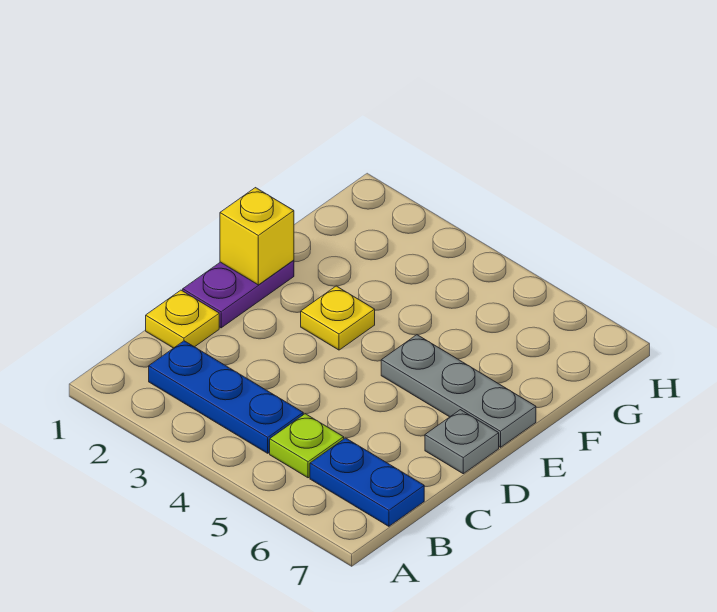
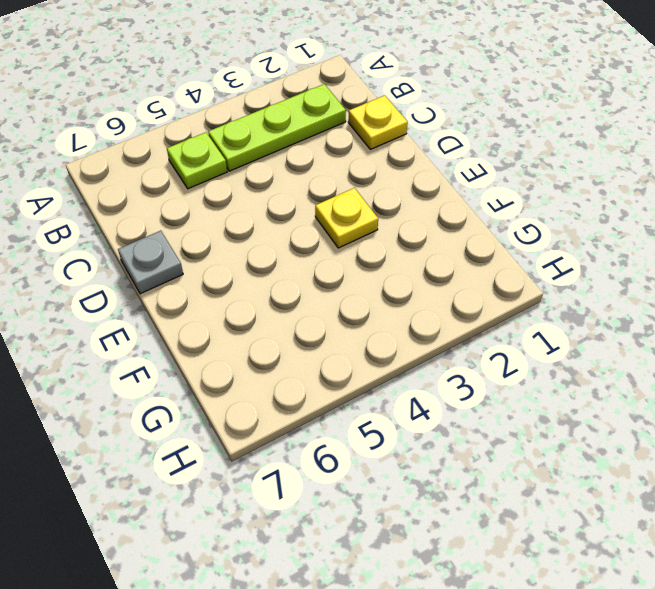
lime 1x3 plate [208,84,346,171] -> blue 1x3 plate [149,341,303,453]
none -> blue 1x2 plate [310,438,424,526]
none -> purple 1x2 plate [183,260,294,328]

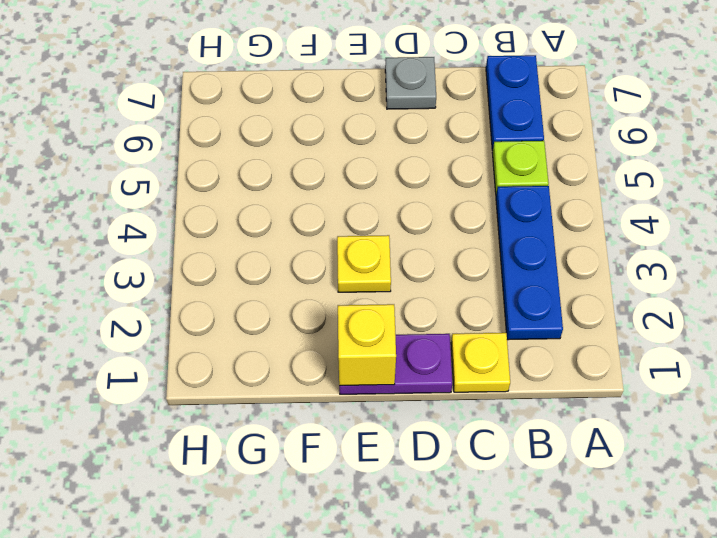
none -> grey 1x3 plate [381,335,536,447]

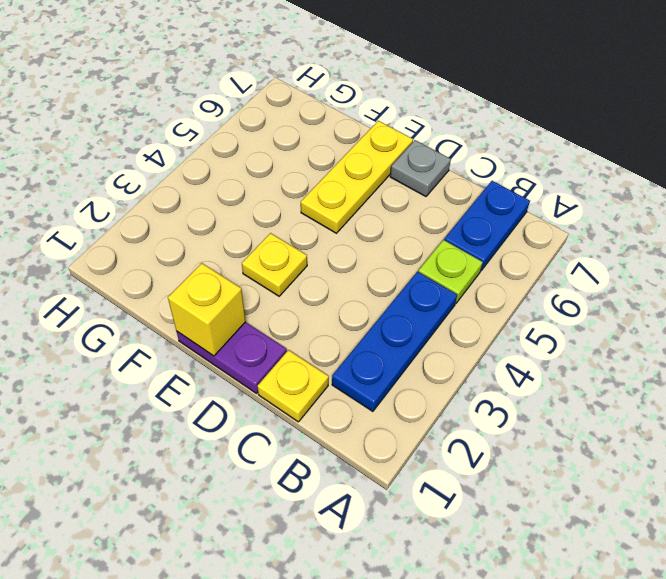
yellow 1x3 plate [301,121,413,233] -> grey 1x3 plate [381,335,536,447]

